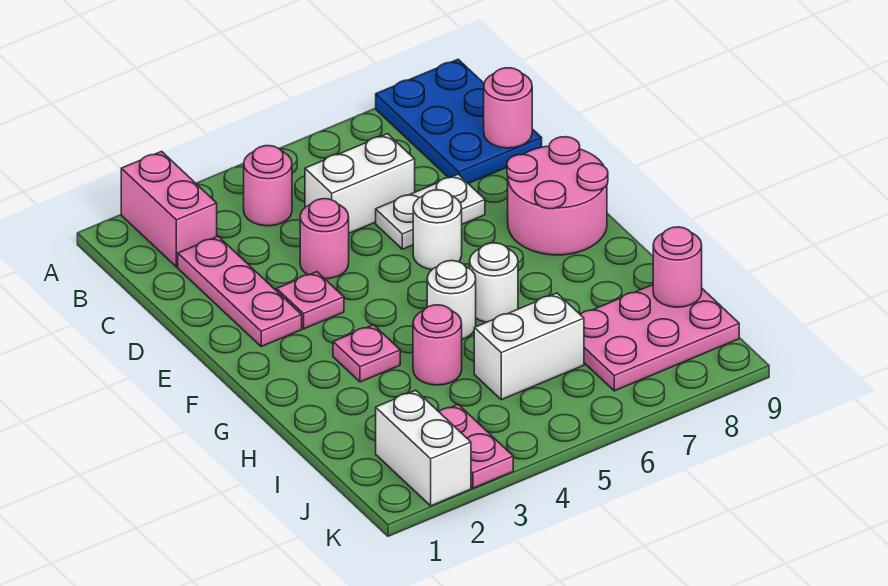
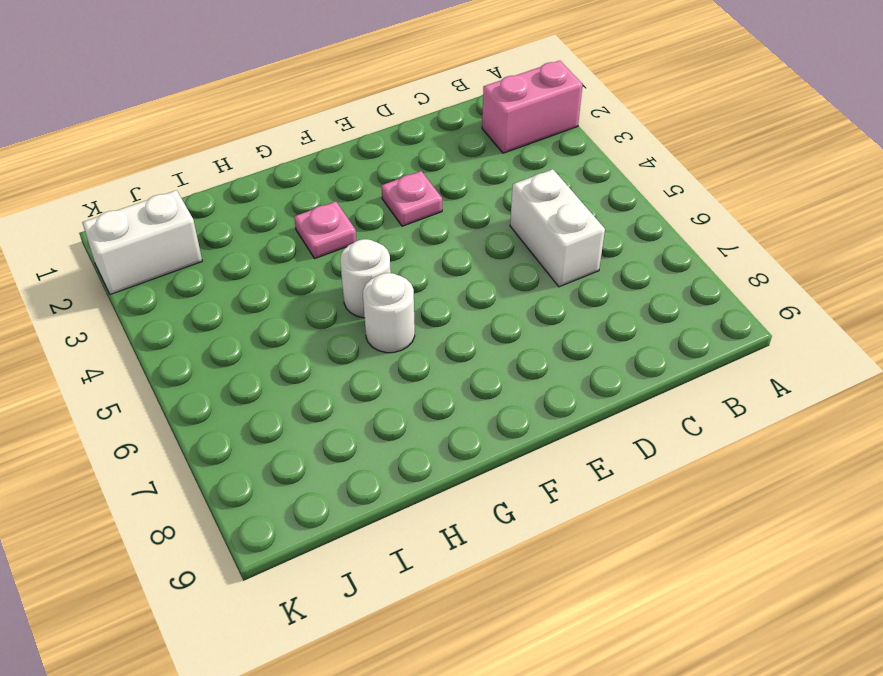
none -> blue 2x3 plate [376,59,542,184]
none -> pink 1x1 round brick [244,146,292,226]
none -> pink 1x3 plate [178,236,302,347]

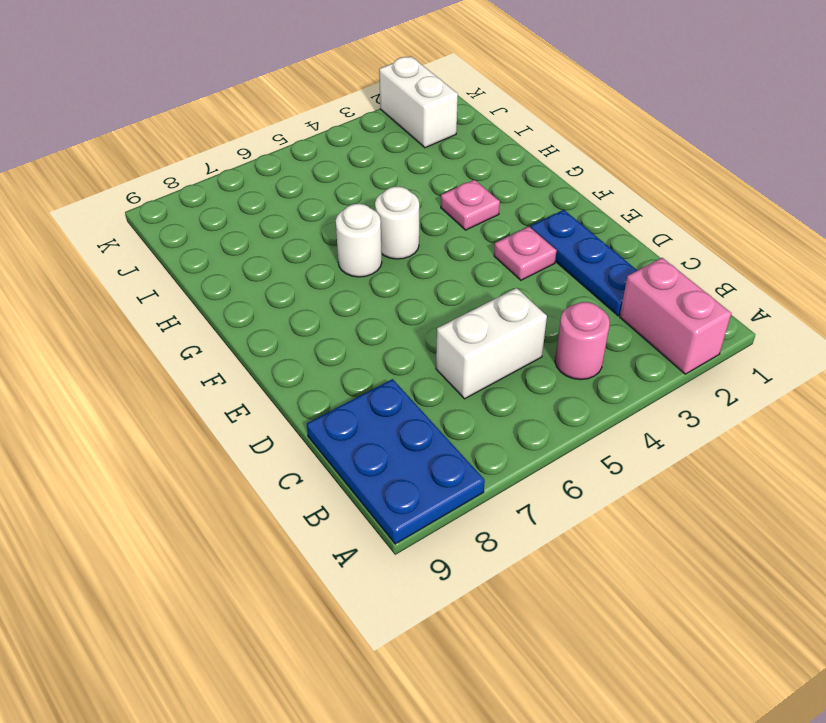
blue 1x3 plate [531,210,637,316] -> pink 1x3 plate [178,236,302,347]
none -> pink 1x1 round brick [300,199,349,279]
none -> white 1x2 plate [376,174,485,249]
none -> white 1x1 round brick [413,190,462,270]

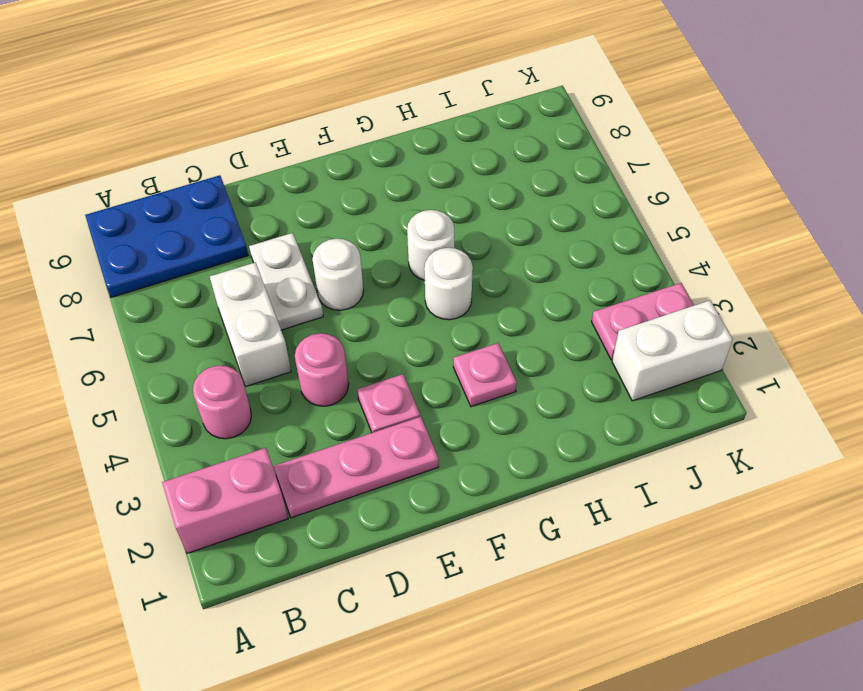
none -> pink 2x2 round brick [507,137,608,255]
none -> pink 1x1 round brick [413,305,462,385]
none -> white 1x2 brick [474,293,584,400]

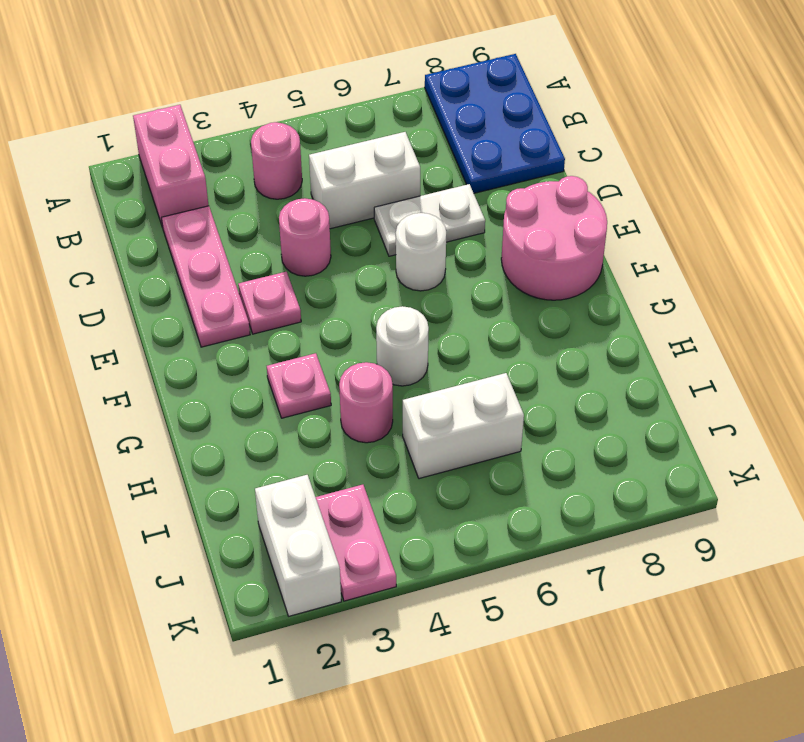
none -> white 1x1 round brick [470,243,518,322]
none -> pink 2x3 plate [580,285,739,391]
none -> pink 1x1 round brick [484,68,532,148]

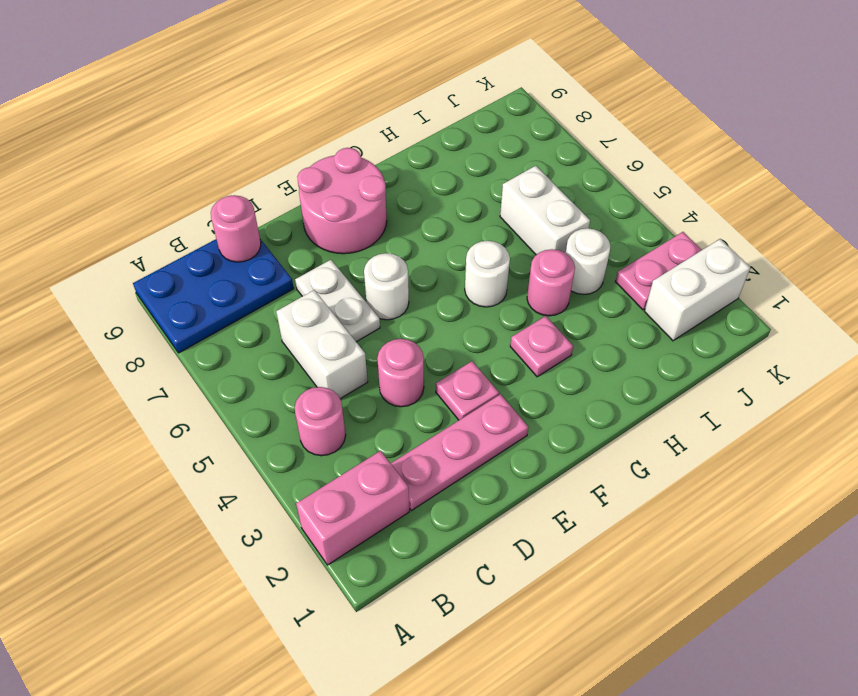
white 1x1 round brick [566,228,610,294] -> white 1x1 round brick moved to [470,243,518,322]
none -> pink 2x3 plate [580,285,739,391]
none -> pink 1x1 round brick [653,227,702,307]

